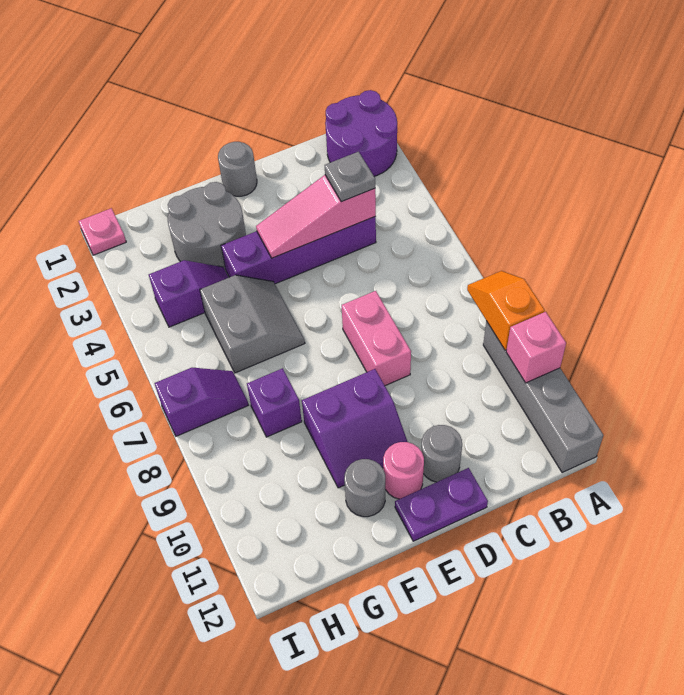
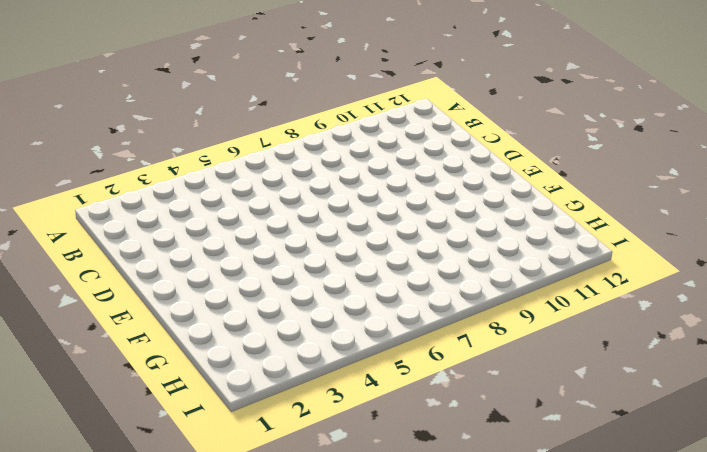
none -> purple 2x2 round brick [325,90,397,176]
none -> grey 1x4 brick [483,321,604,473]
none -> purple 1x4 brick [221,217,376,284]

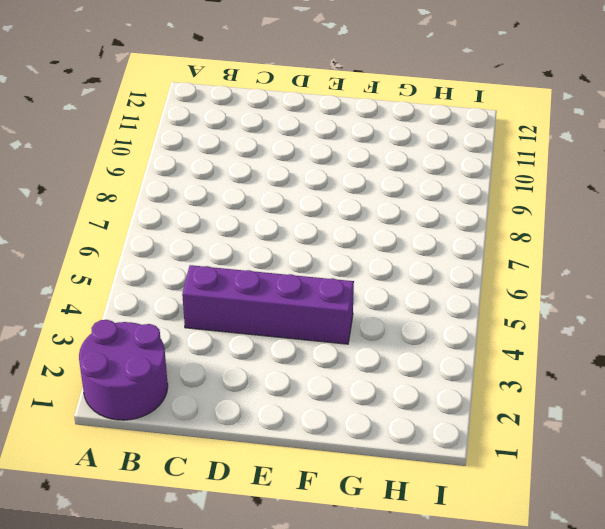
none -> grey 1x4 brick [483,321,604,473]
none -> pink 1x2 brick [342,291,411,386]
none -> grey 1x1 round brick [421,425,462,482]

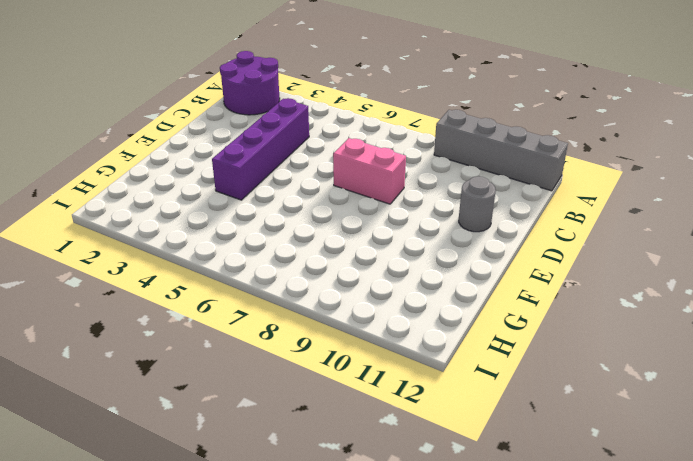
none -> purple 1x2 plate [395,468,488,541]
none -> grey 1x1 round brick [218,142,257,196]
none -> purple 2x2 slope [302,369,407,488]

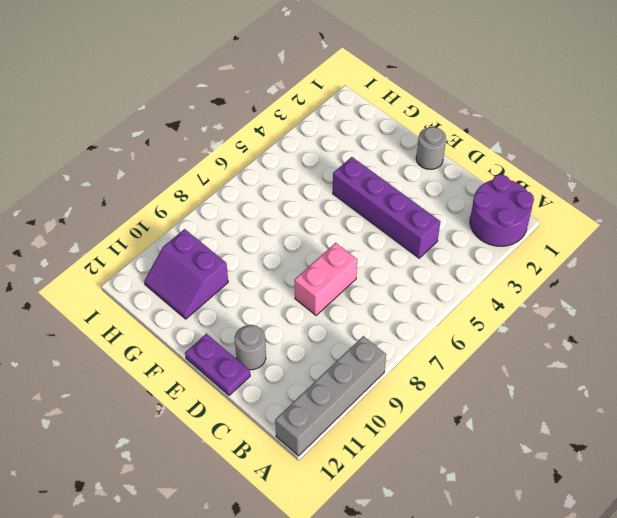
purple 2x2 slope [144,229,228,319] -> purple 2x2 slope moved to [302,369,407,488]
none -> pink 1x1 round brick [383,442,424,499]
none -> grey 2x2 round brick [168,182,246,269]
none -> grey 2x2 slope [200,275,305,373]

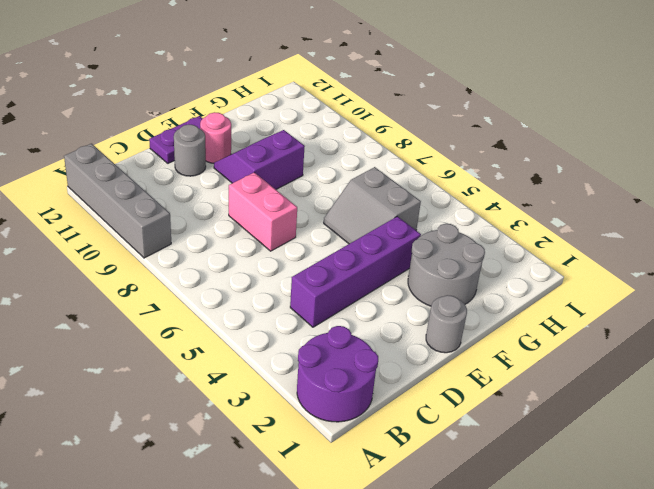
none -> grey 1x1 round brick [344,459,385,517]
none -> purple 1x2 slope [149,260,229,327]
none -> purple 1x1 brick [247,368,302,437]

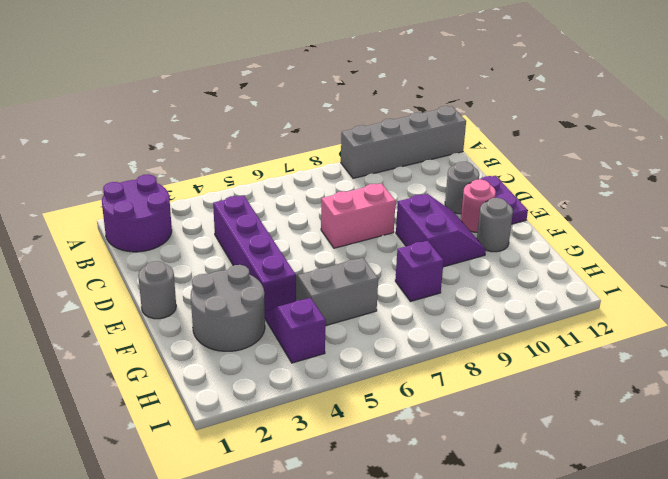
none -> purple 1x2 slope [155,368,248,436]
none -> pink 1x1 plate [79,208,126,255]
none -> orange 1x2 slope [467,271,545,350]

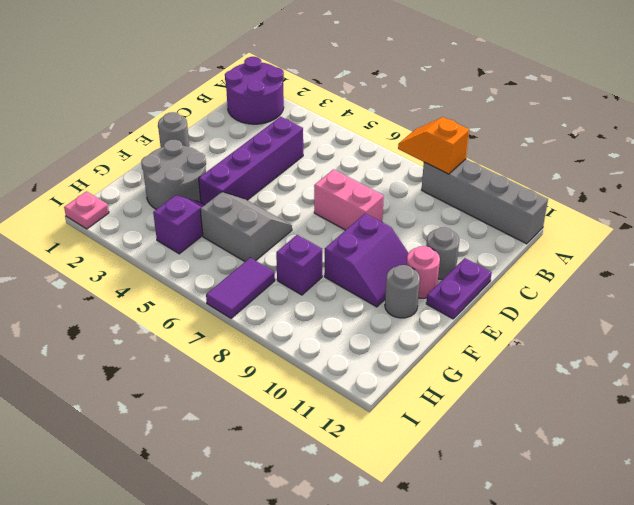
purple 1x2 tile [206,258,275,318] -> purple 1x2 slope [155,368,248,436]
none -> pink 1x1 brick [506,312,566,383]
none -> pink 1x3 slope [256,175,376,258]
none -> grey 1x1 plate [325,152,375,202]

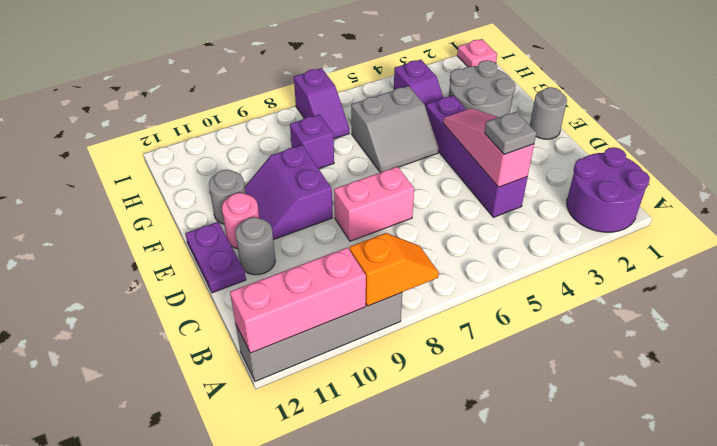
pink 1x3 brick [230,247,366,353] -> pink 1x1 brick [506,312,566,383]

